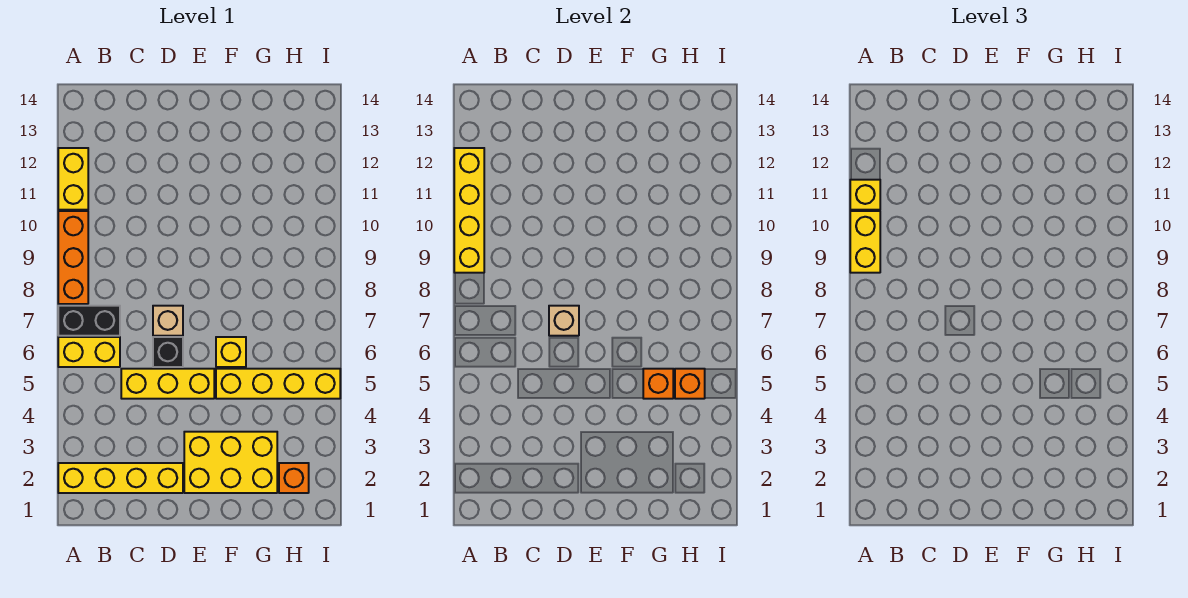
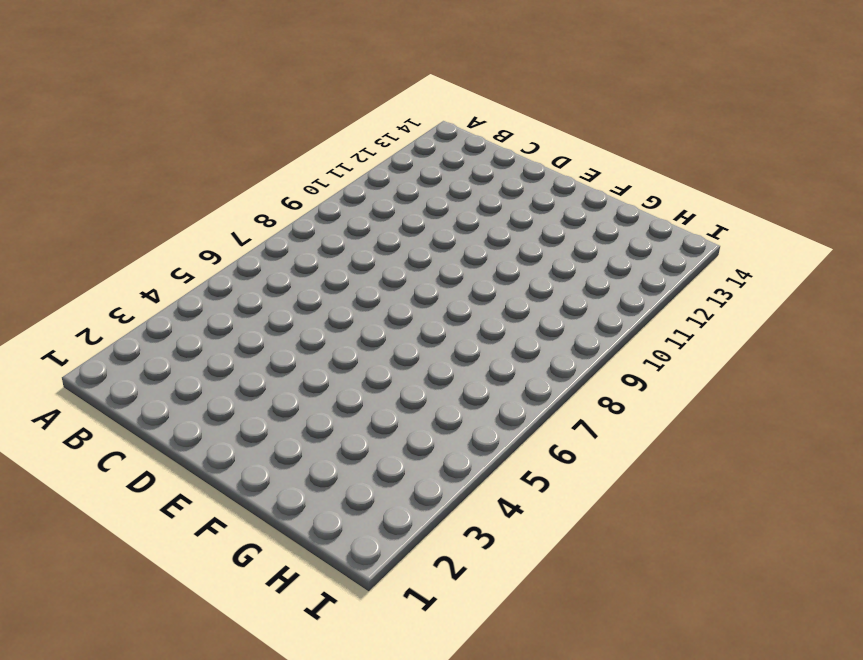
none -> yellow 1x4 brick [58,463,183,493]
none -> yellow 1x2 brick [58,337,120,367]
none -> black 1x2 brick [58,306,120,336]

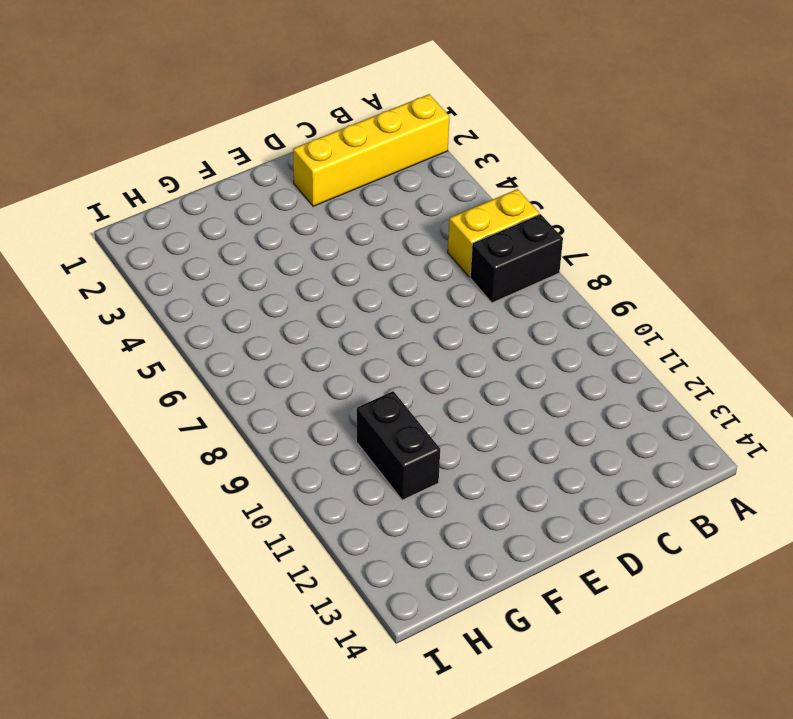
black 1x2 brick [356,391,440,500] -> none
none -> orange 1x3 brick [58,211,88,304]
none -> yellow 1x2 brick [58,148,88,210]
none -> yellow 1x3 brick [121,369,214,399]

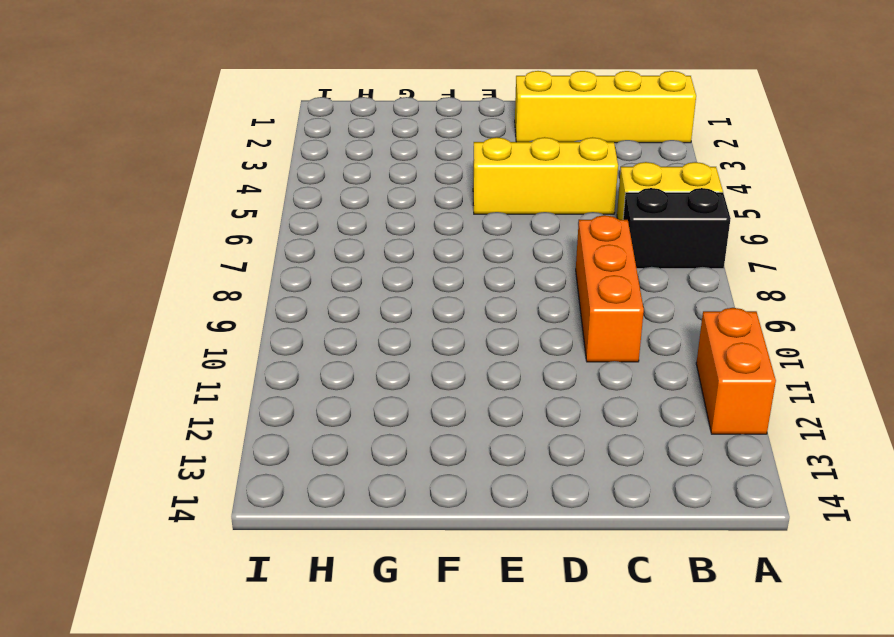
orange 1x2 brick [696,308,776,434] -> yellow 1x2 brick [58,148,88,210]
orange 1x3 brick [576,215,644,362] -> orange 1x3 brick moved to [58,211,88,304]
none -> black 1x1 brick [153,337,183,367]
none -> tan 1x1 brick [153,306,183,336]
none -> yellow 2x3 brick [184,432,277,493]

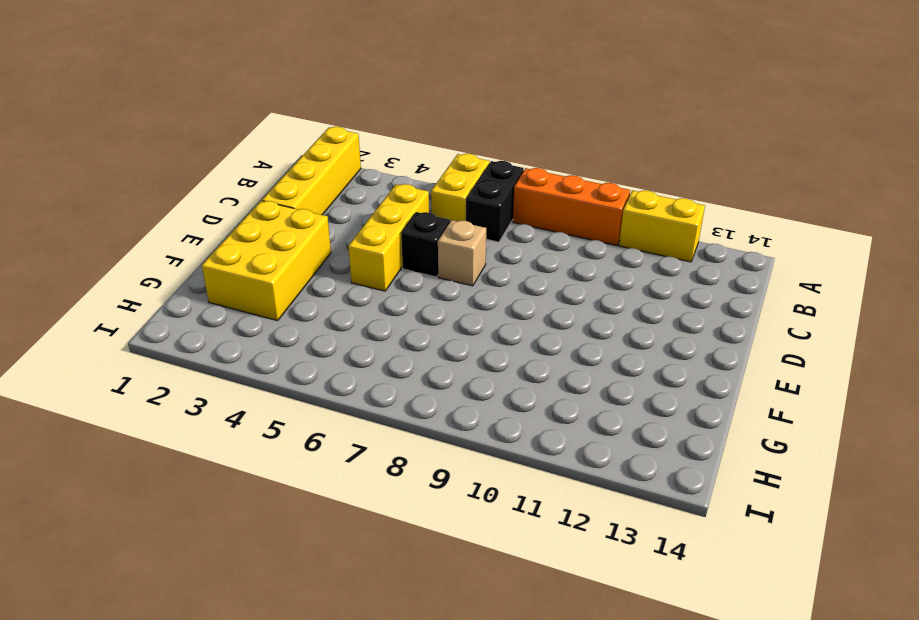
none -> yellow 1x4 brick [216,369,340,399]
none -> yellow 1x1 brick [216,337,246,367]
none -> orange 1x1 brick [279,463,309,493]

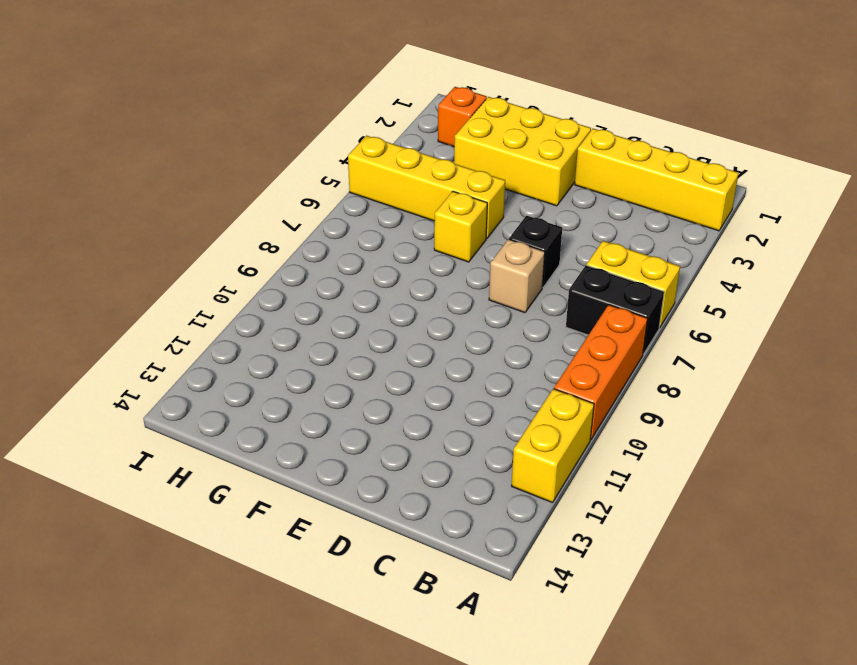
none -> yellow 1x3 brick [121,369,214,399]
none -> yellow 1x4 brick [454,148,484,273]
none -> tan 1x1 brick [549,306,579,336]

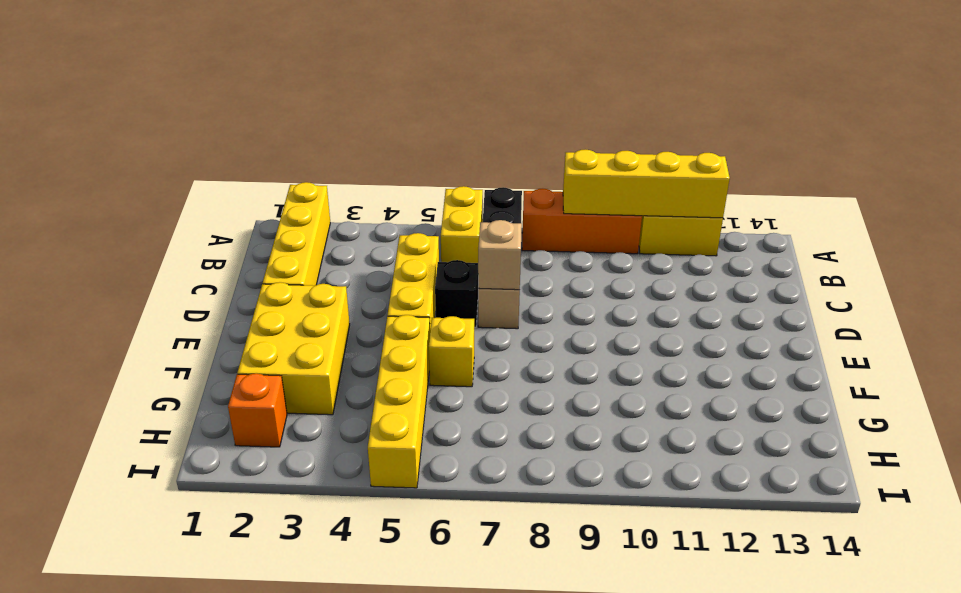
none -> orange 1x1 brick [643,369,673,399]
none -> orange 1x1 brick [675,369,705,399]
none -> yellow 1x2 brick [850,211,880,273]

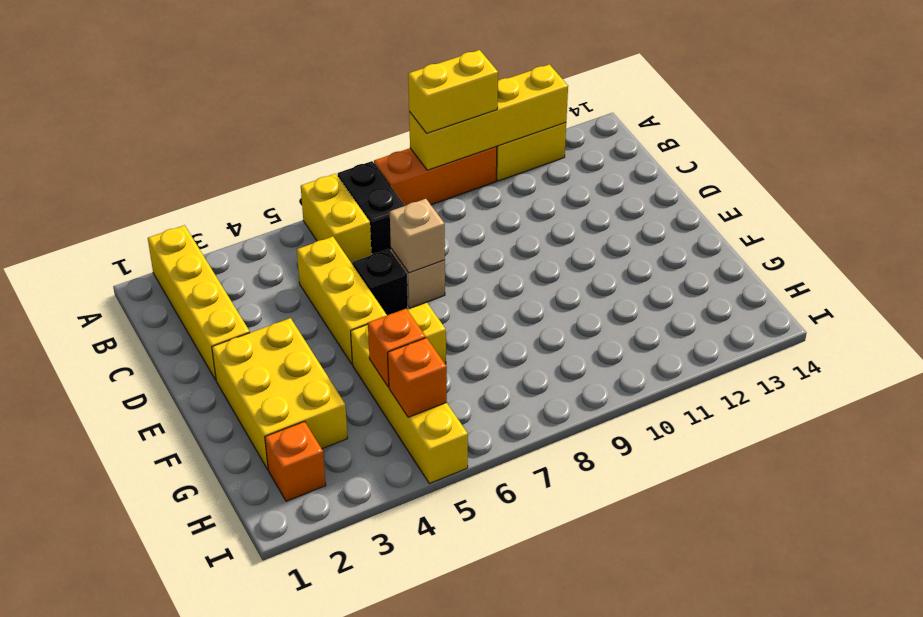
none -> yellow 1x1 brick [850,180,880,210]

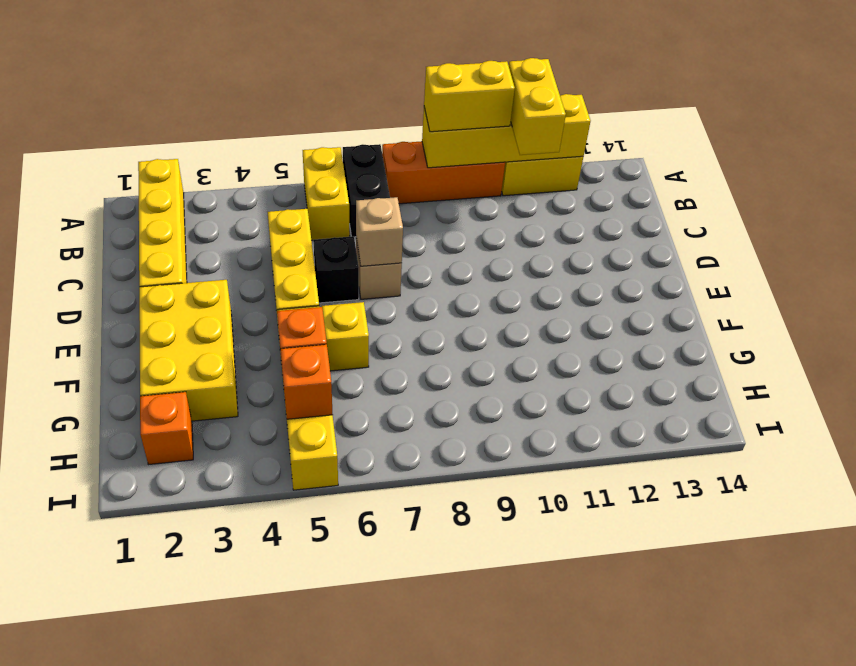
yellow 1x2 brick [509,58,566,155] -> yellow 1x1 brick [850,180,880,210]

